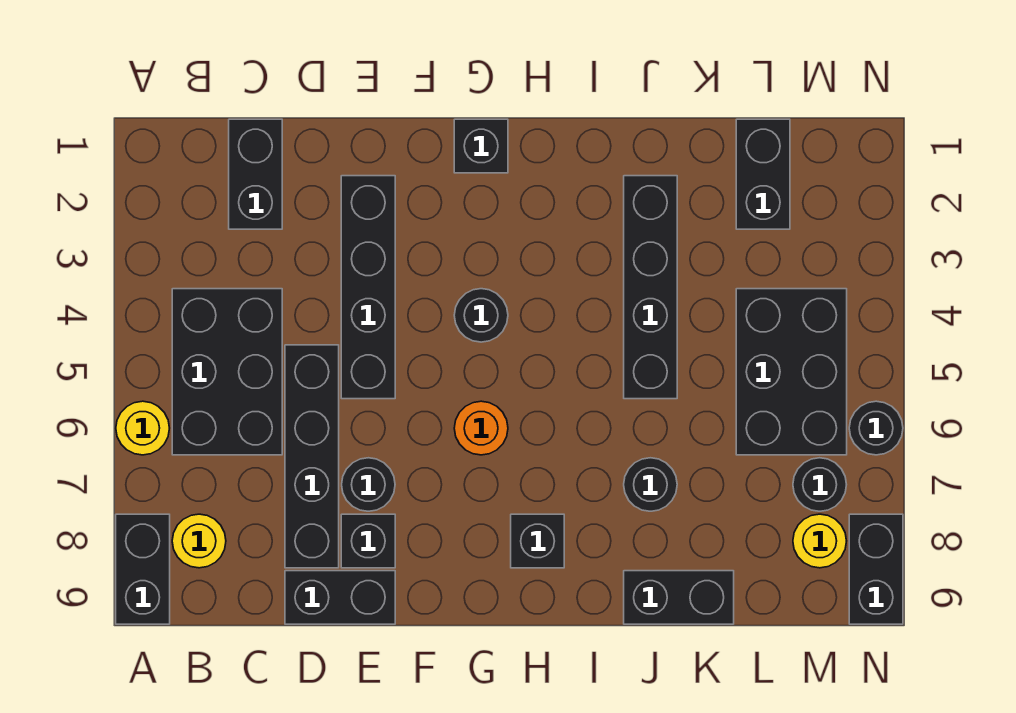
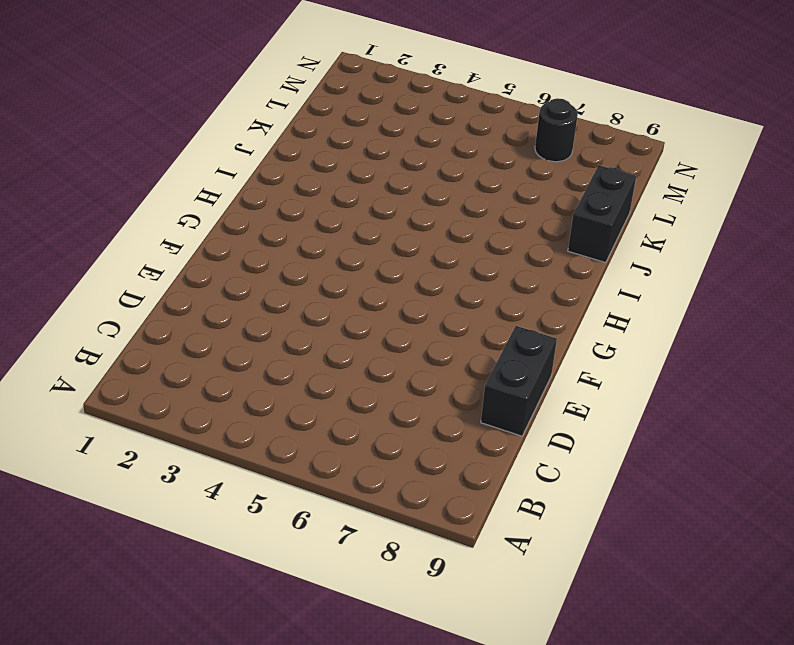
none -> yellow 1x1 round brick [116,401,169,455]
none -> black 1x2 brick [116,514,170,624]
none -> black 2x3 brick [172,289,282,455]

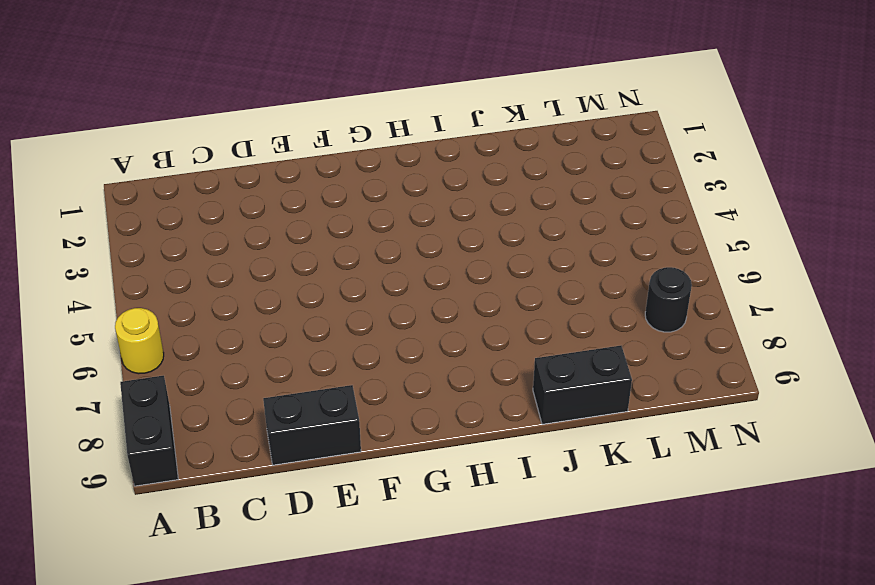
none -> black 2x3 brick [172,289,282,455]
none -> yellow 1x1 round brick [172,514,226,568]
none -> black 1x2 brick [229,119,282,229]

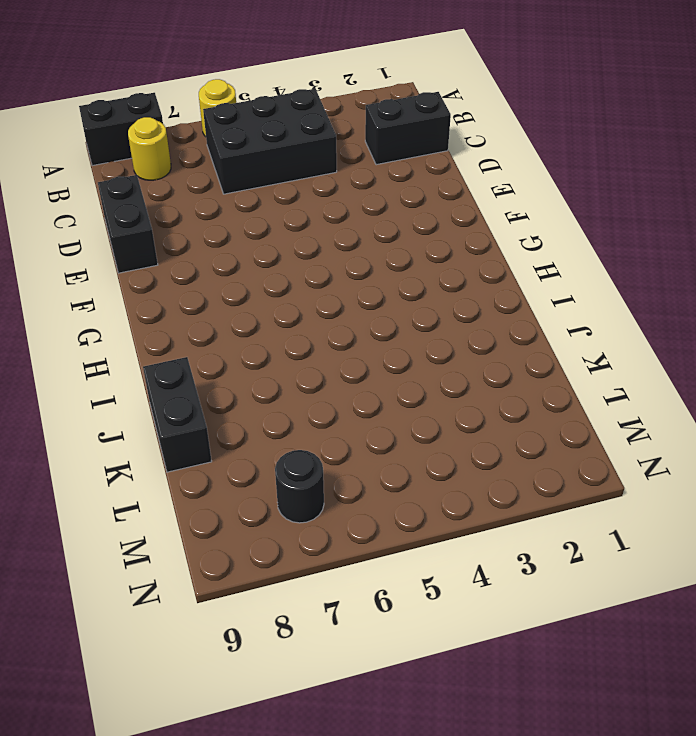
none -> black 1x4 brick [285,345,339,568]
none -> black 1x4 brick [341,176,395,399]
none -> black 1x1 round brick [342,458,395,511]

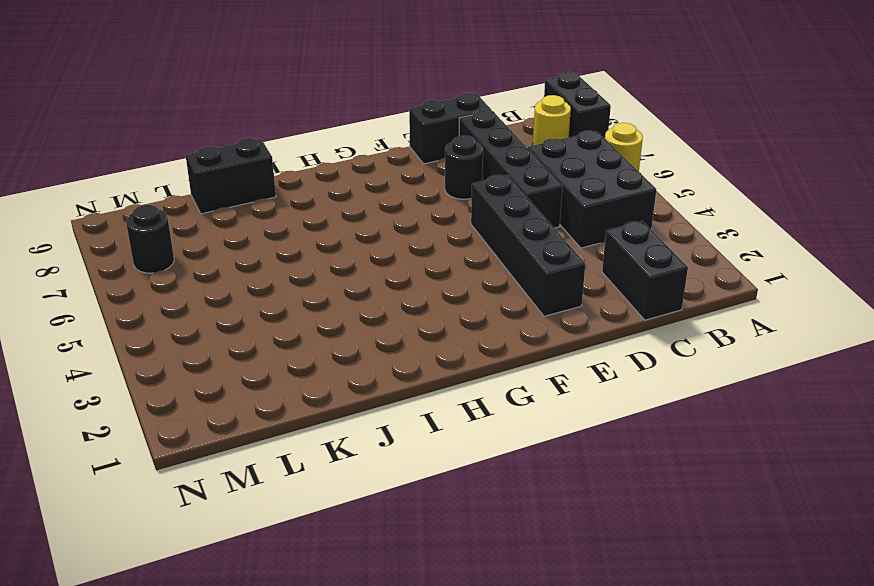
none -> black 1x1 brick [341,514,395,568]
none -> black 1x1 brick [454,119,508,173]
none -> black 1x1 round brick [454,289,508,342]

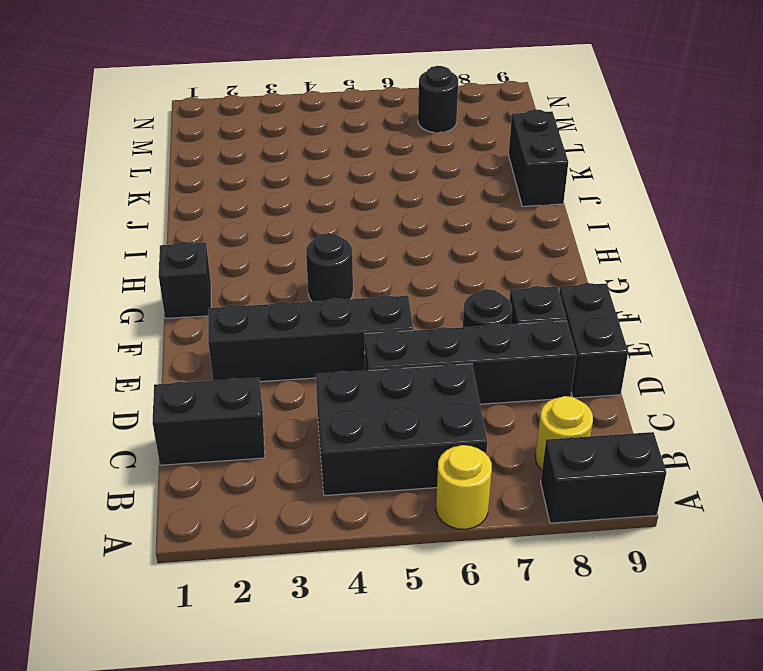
none -> orange 1x1 round brick [454,401,508,455]
none -> black 1x1 brick [511,514,564,568]
none -> black 1x4 brick [624,176,677,399]

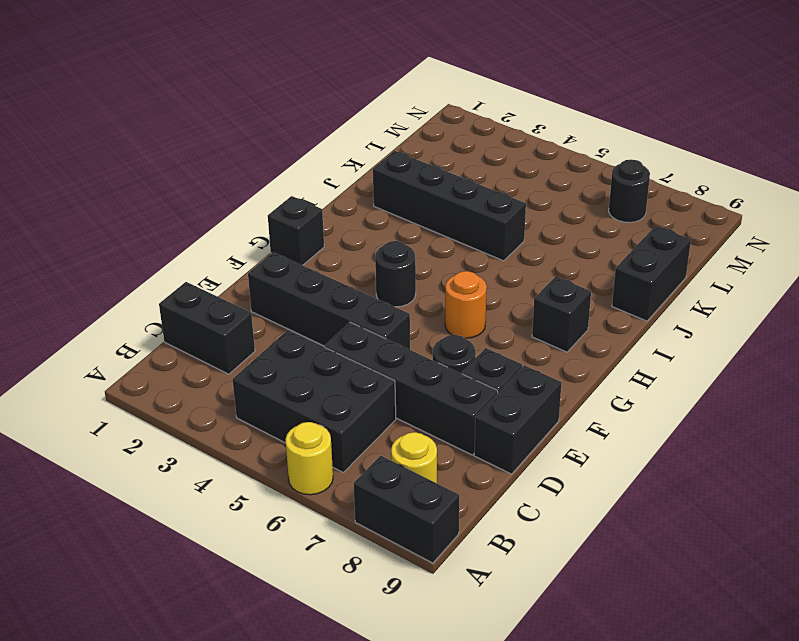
none -> black 1x1 round brick [624,458,677,511]
none -> black 1x2 brick [736,119,790,229]
none -> black 2x3 brick [736,289,847,455]

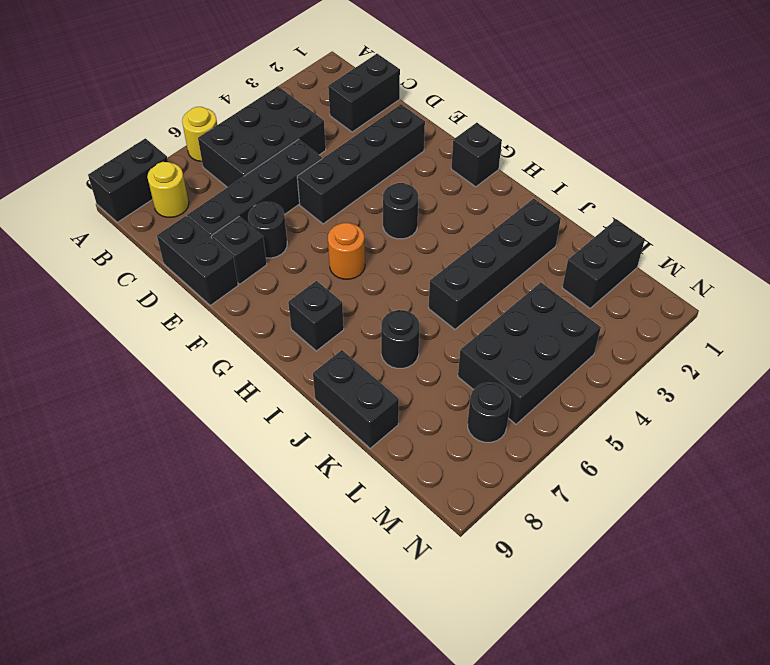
none -> yellow 1x1 round brick [793,514,846,568]
none -> black 1x1 round brick [849,401,903,455]
none -> black 1x2 brick [849,514,903,624]

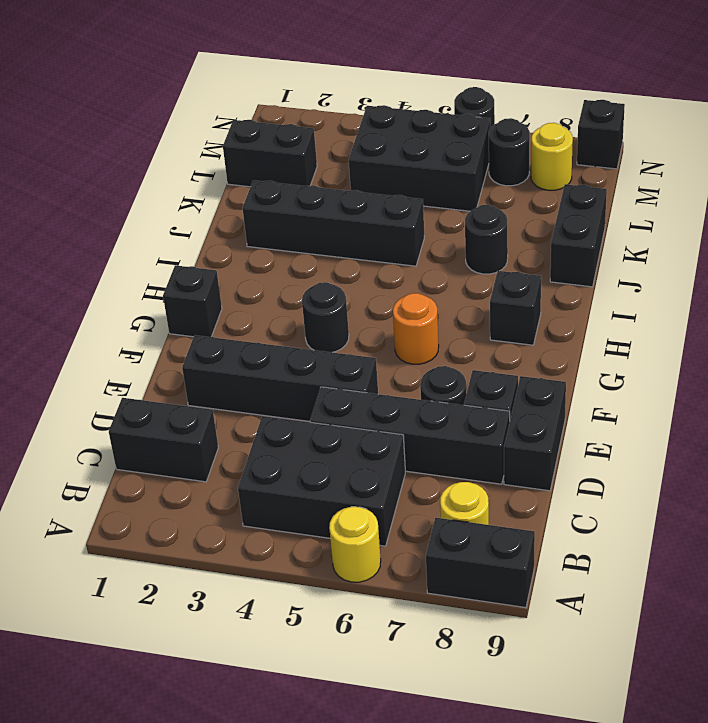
black 1x1 brick [577,100,625,169] -> black 1x2 brick [849,514,903,624]

